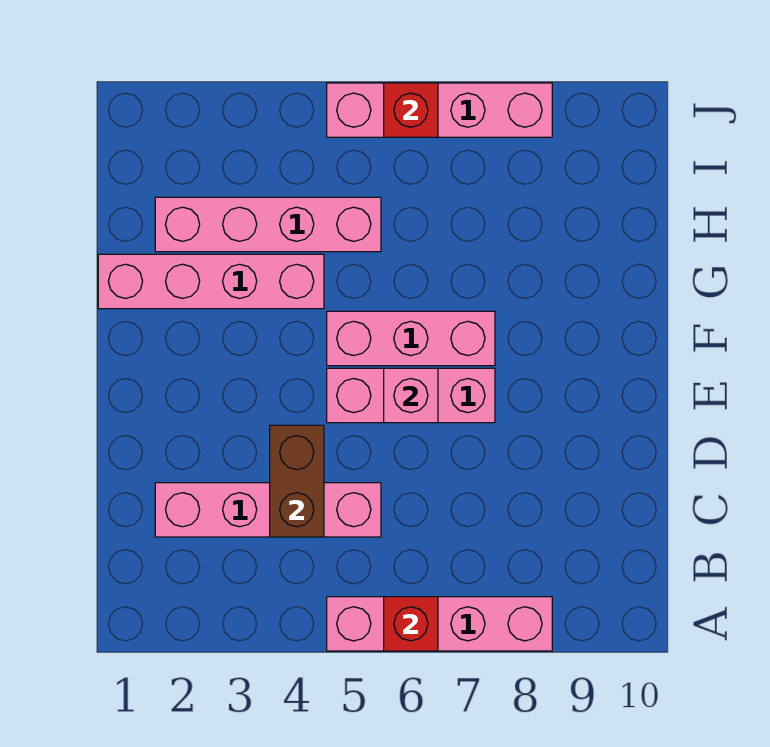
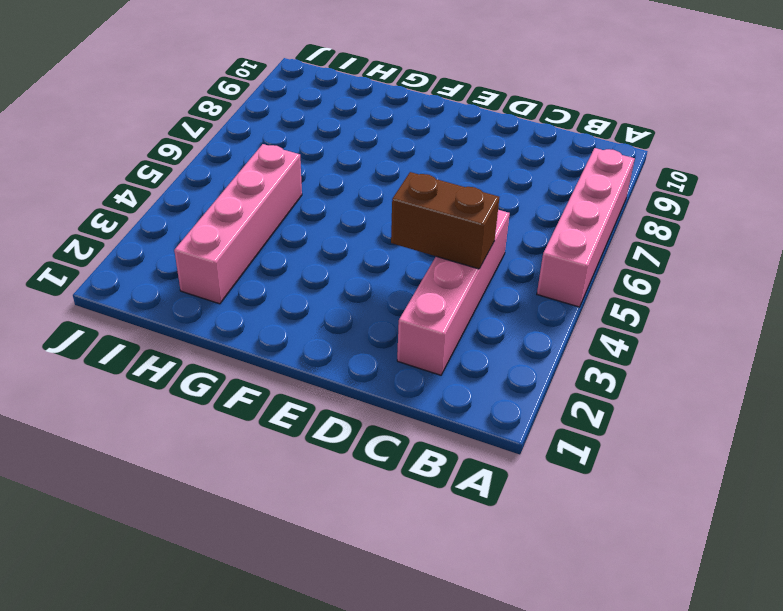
none -> pink 1x3 brick [327,368,495,423]
none -> pink 1x3 brick [327,311,495,366]

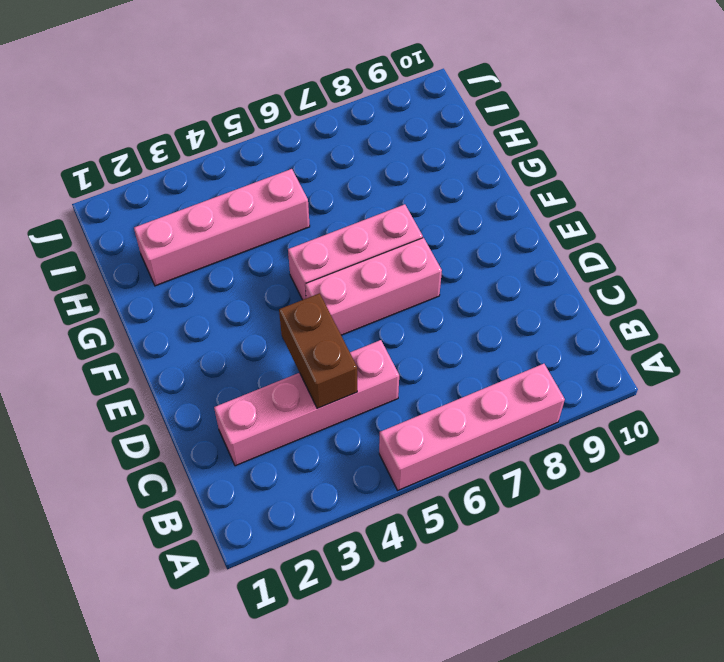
none -> pink 1x4 brick [98,254,324,309]
none -> pink 1x4 brick [327,83,552,137]

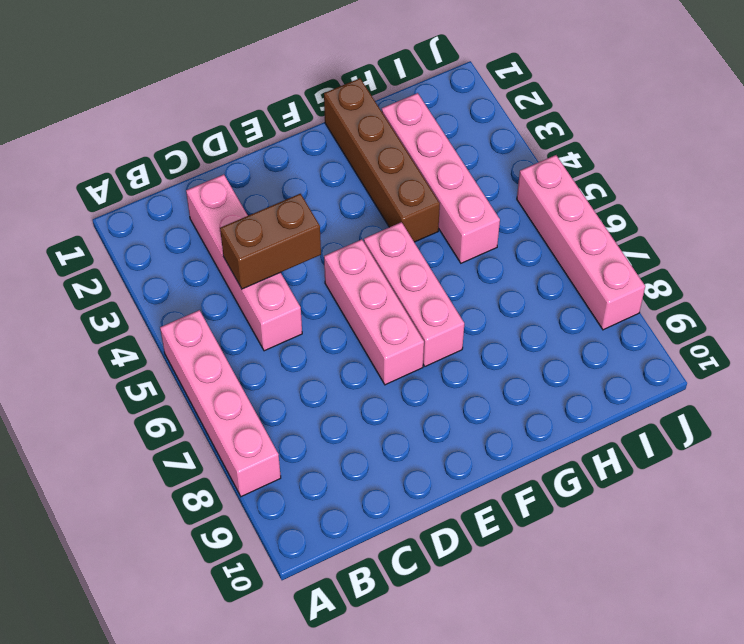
brown 1x4 brick [324,78,440,242] -> pink 1x4 brick [98,254,324,309]
none -> red 1x1 brick [384,597,438,651]
none -> pink 1x1 brick [384,368,438,423]

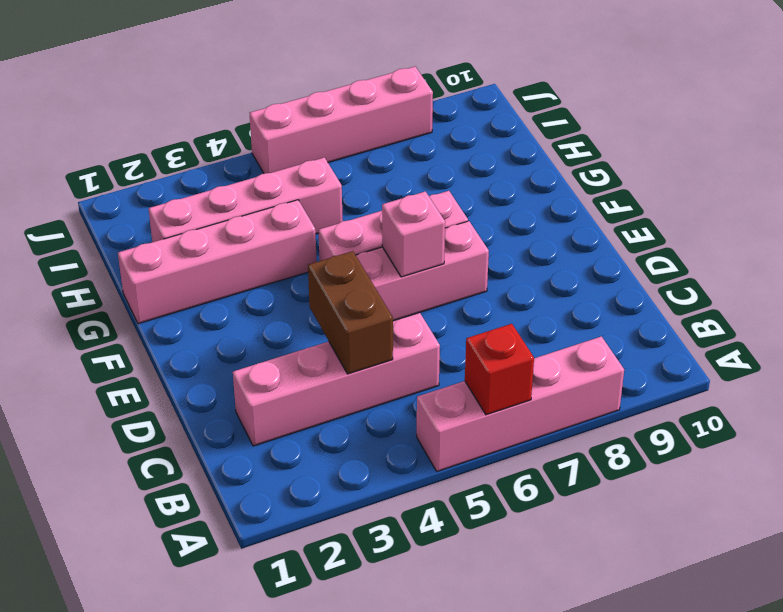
none -> red 1x1 brick [384,83,438,137]

